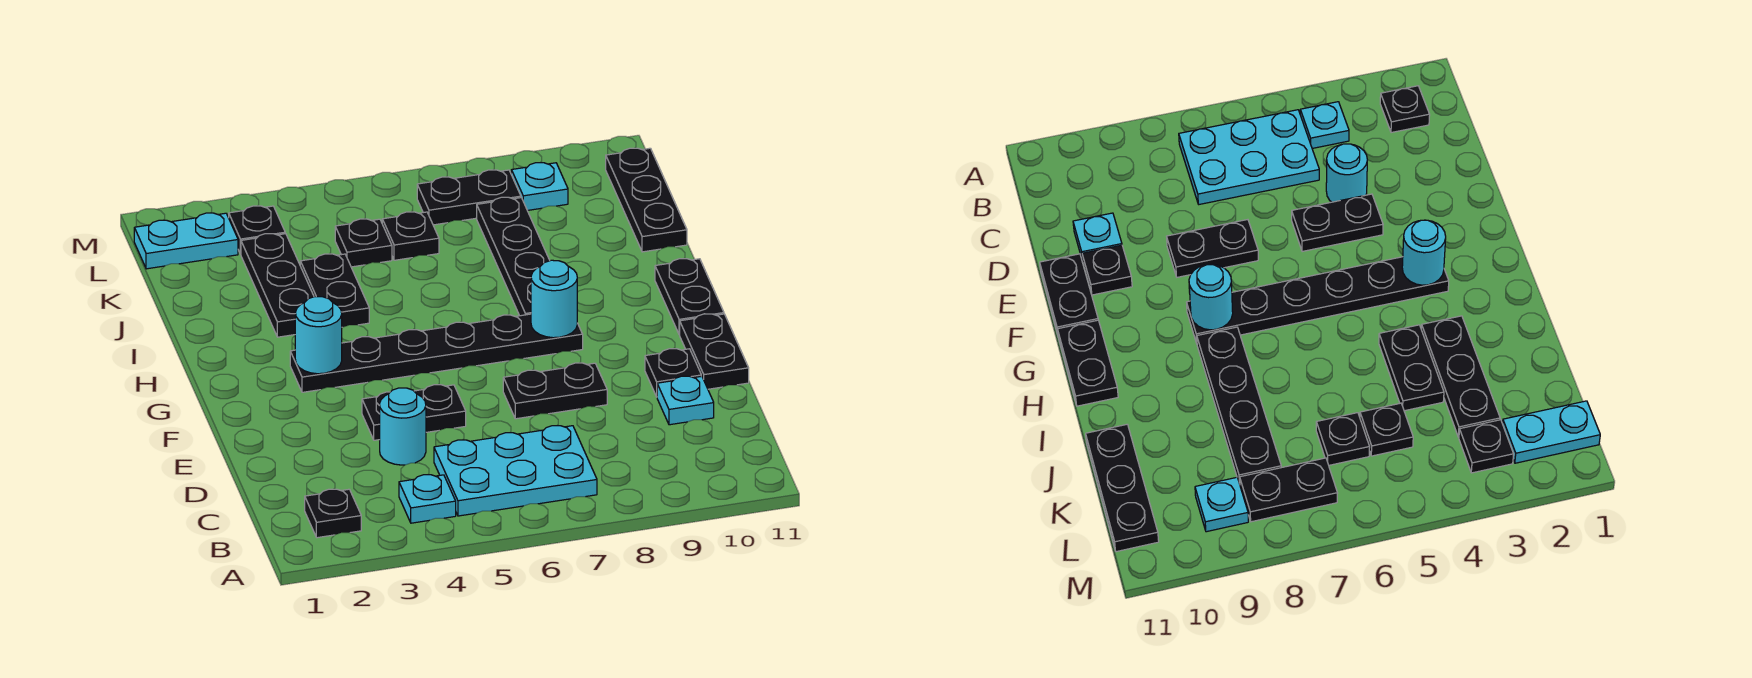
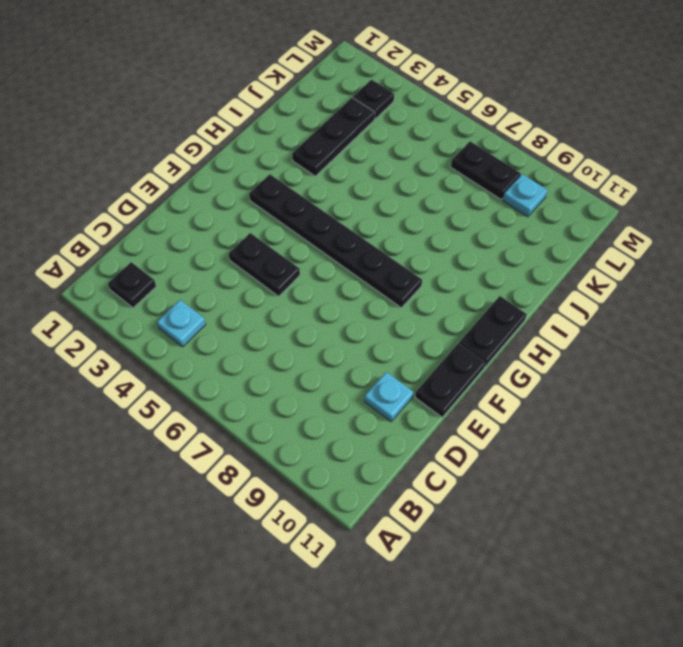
none -> cyan 2x3 plate [434,426,597,516]
none -> cyan 1x1 round brick [380,388,426,465]
none -> black 1x2 plate [503,363,607,419]

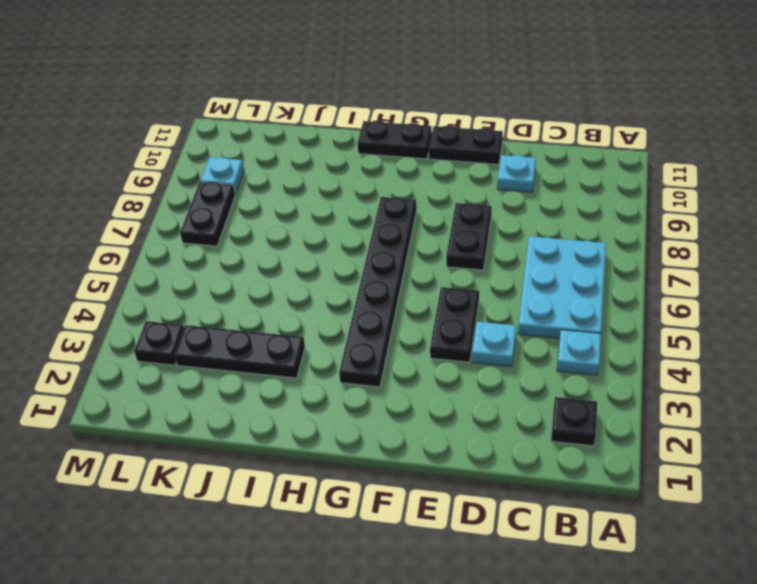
cyan 1x1 plate [472,322,516,367] -> cyan 1x1 round brick [380,388,426,465]
none -> black 1x1 plate [645,349,701,397]
none -> black 1x4 plate [477,197,550,316]
none -> black 1x2 plate [300,254,369,327]

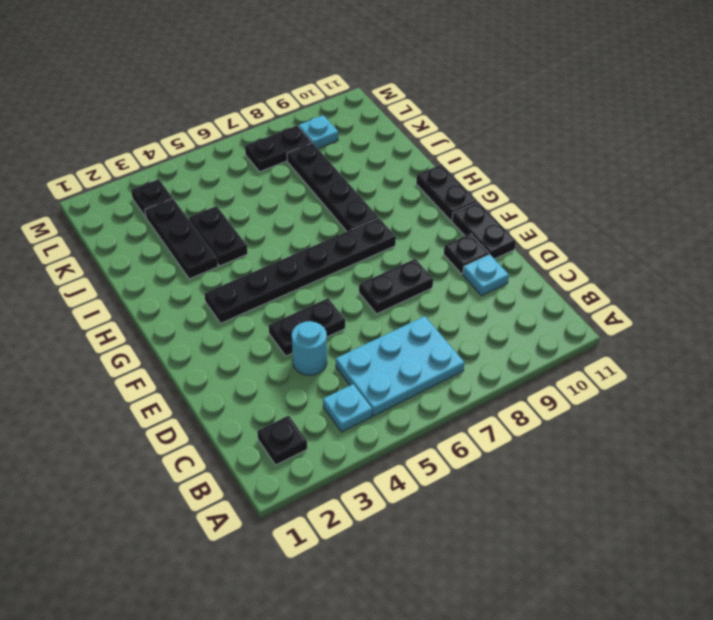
none -> black 1x3 plate [606,148,687,252]
none -> black 1x1 plate [335,219,392,267]
none -> black 1x1 plate [382,212,439,260]

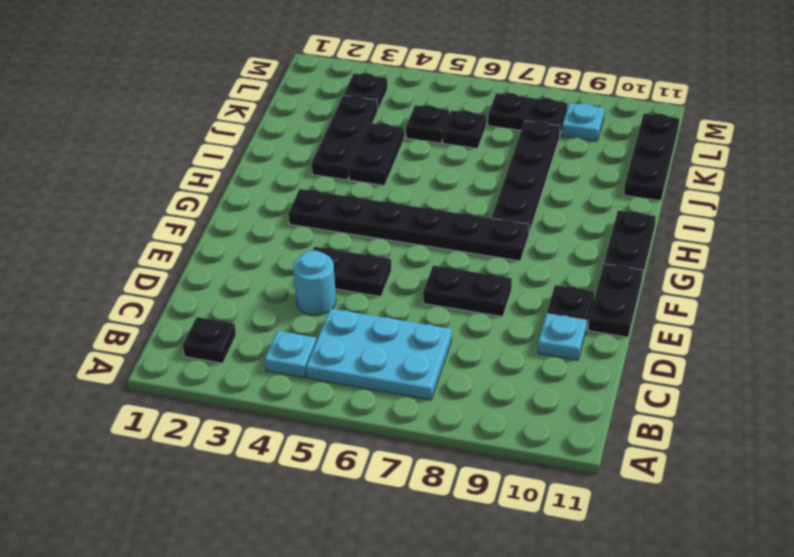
none -> cyan 1x2 plate [134,213,238,269]
none -> cyan 1x1 round brick [295,297,342,374]
none -> cyan 1x1 round brick [531,260,577,338]

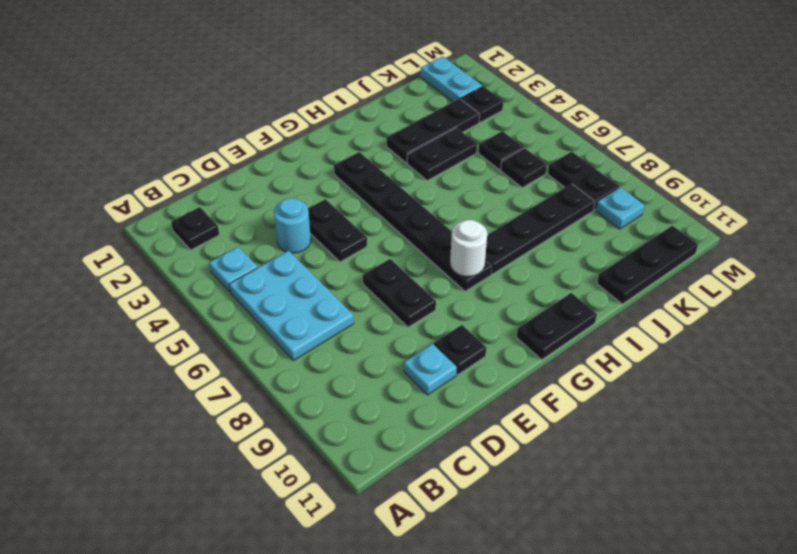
white 1x1 round brick [450,220,487,277] -> cyan 1x1 round brick [531,260,577,338]
none -> black 1x2 plate [680,314,749,389]
none -> cyan 1x1 round brick [295,297,342,374]

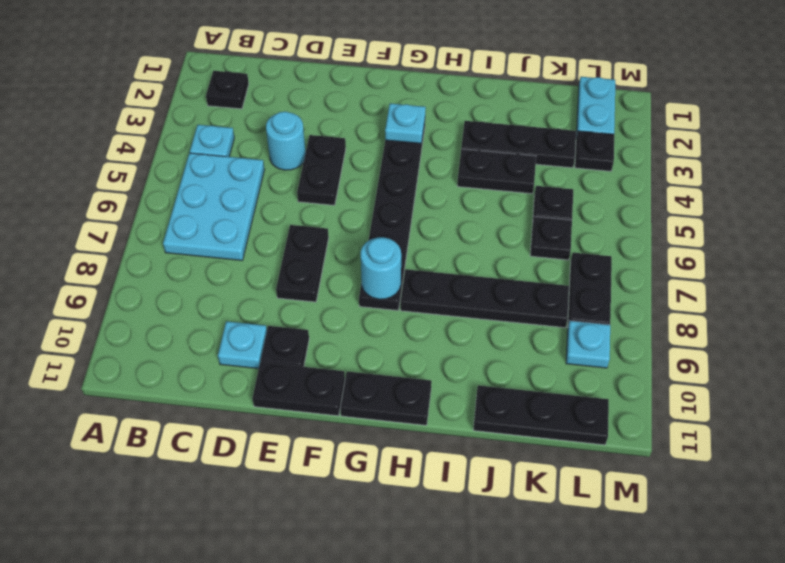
cyan 1x1 plate [385,103,426,143] -> cyan 1x1 round brick [295,297,342,374]

